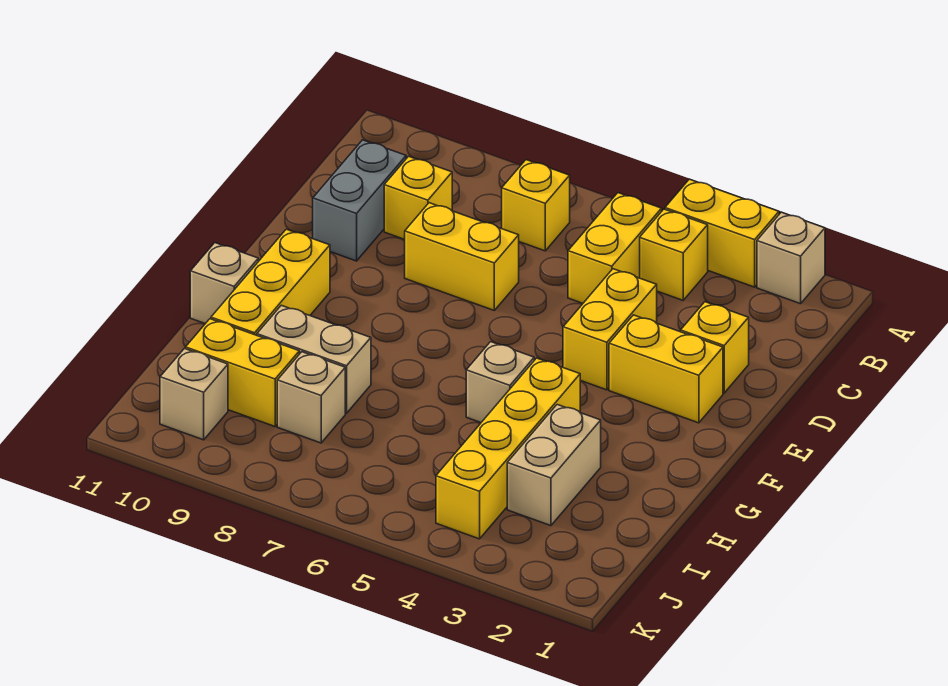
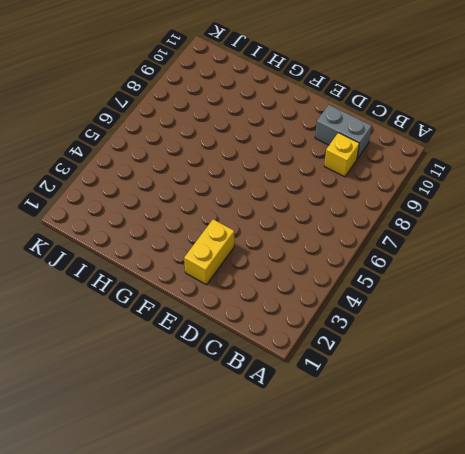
none -> tan 1x1 brick [757,212,825,304]
none -> yellow 1x2 brick [665,179,779,287]
none -> yellow 1x1 brick [640,209,708,300]

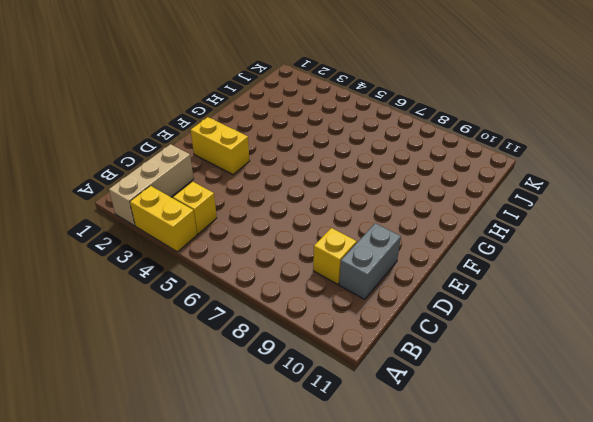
tan 1x3 brick [109,144,194,226] -> tan 1x1 brick [757,212,825,304]
none -> yellow 1x2 brick [568,193,662,303]
none -> yellow 1x1 brick [502,160,570,251]
none -> yellow 1x1 brick [681,302,749,393]

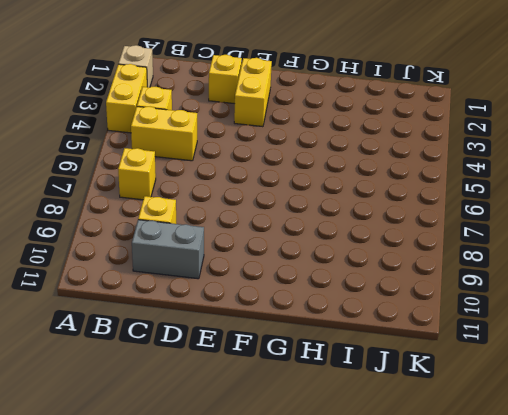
none -> yellow 1x2 brick [563,269,657,390]
none -> yellow 1x2 brick [405,203,519,310]
none -> yellow 1x3 brick [211,229,330,335]

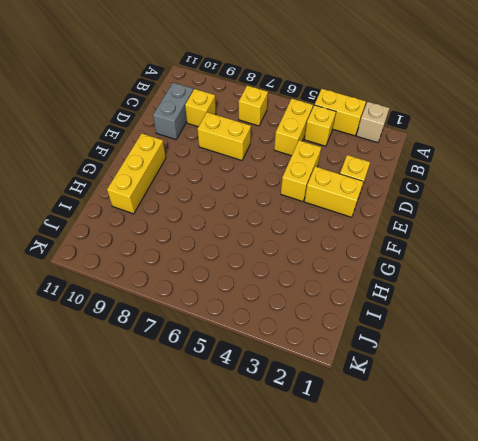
none -> yellow 1x4 brick [436,358,580,539]
none -> tan 1x1 brick [466,342,534,423]
none -> tan 1x1 brick [190,243,258,324]

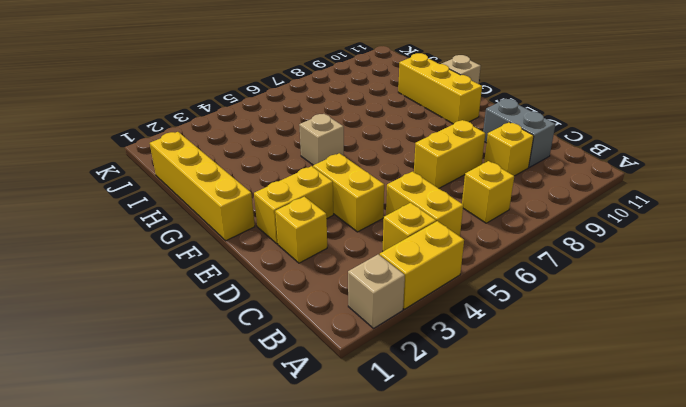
yellow 1x4 brick [150,132,255,241] -> yellow 1x4 brick moved to [436,358,580,539]
none -> tan 1x2 brick [507,405,601,526]
none -> tan 1x2 brick [257,305,371,413]
none -> tan 1x1 brick [277,352,345,443]

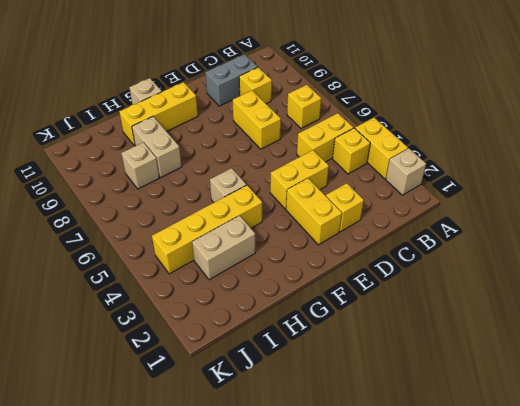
none -> yellow 1x2 brick [186,319,299,426]
none -> tan 1x1 brick [160,349,228,440]

